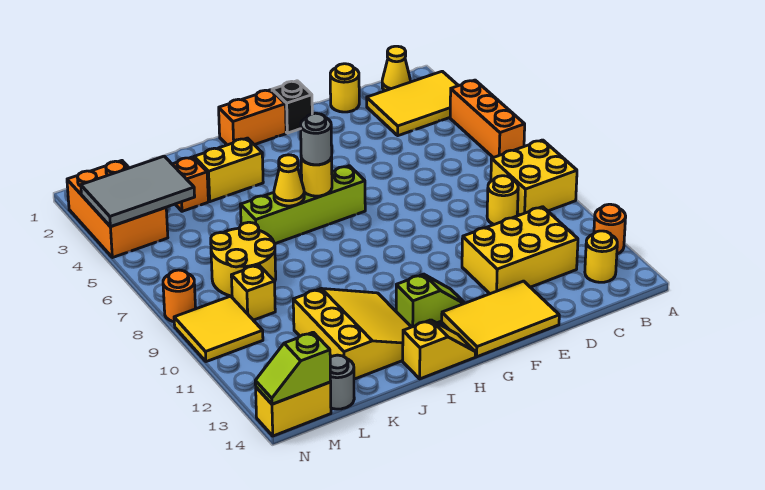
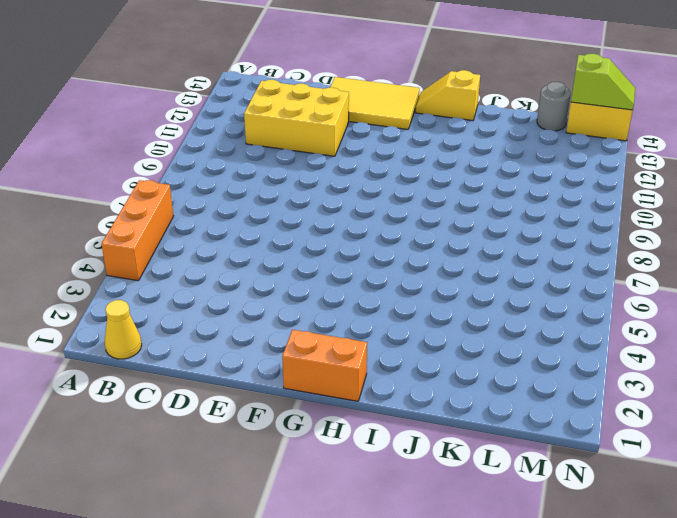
none -> yellow 2x3 tile [367,71,458,136]
none -> yellow 2x2 brick [491,140,577,215]
none -> orange 1x1 round brick [594,204,626,254]
none -> yellow 1x1 round brick [585,231,617,282]

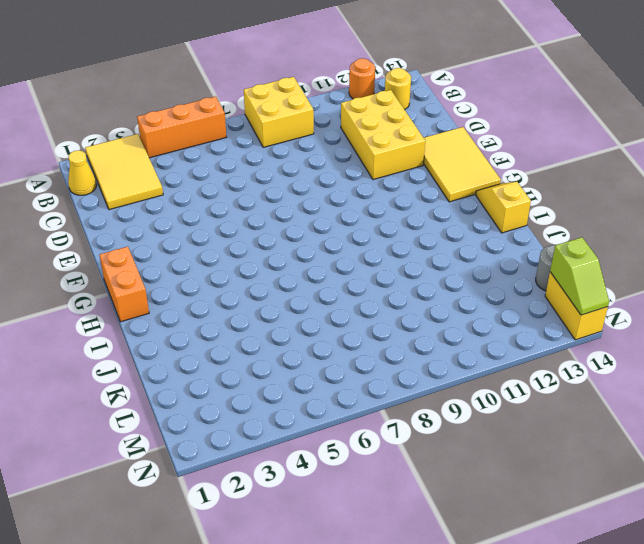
none -> yellow 1x1 round brick [487,176,518,224]
none -> yellow 1x1 round brick [330,64,359,112]
none -> black 1x1 brick [272,81,312,133]
none -> lime 1x4 brick [240,166,365,244]

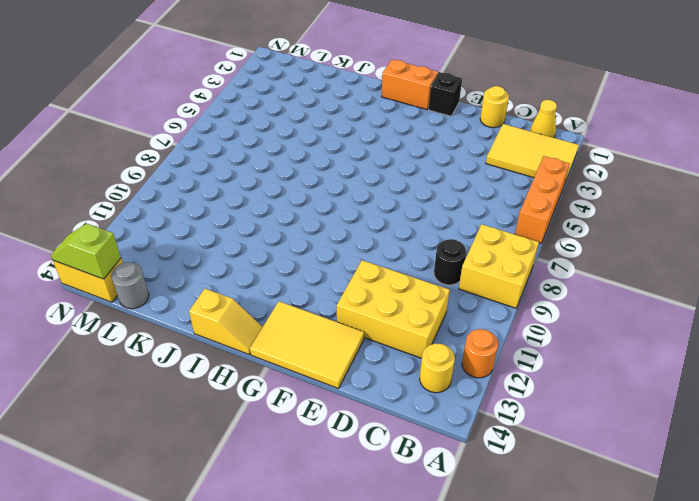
black 1x1 round brick [434,239,466,285] -> yellow 1x1 round brick [487,176,518,224]
none -> lime 1x4 brick [240,166,365,244]
none -> lime 1x2 slope [396,274,465,327]
none -> yellow 1x2 brick [194,138,263,202]
none -> yellow 3x3 slope [293,289,411,379]

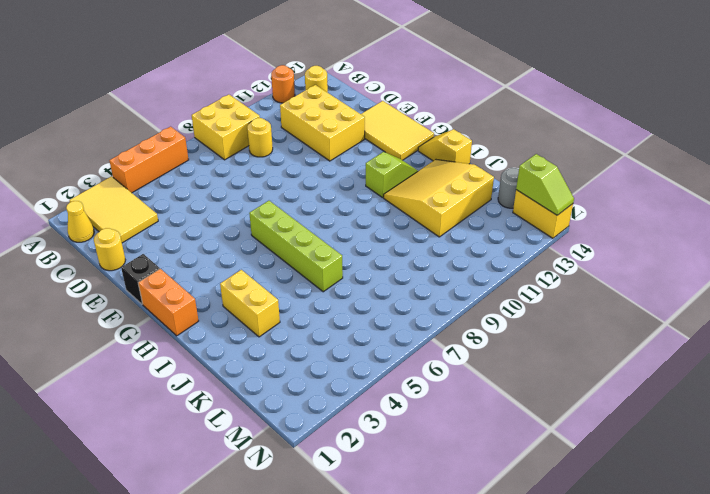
lime 1x2 slope [366,152,418,198] -> lime 1x2 slope turned to [396,274,465,327]
none -> orange 1x1 brick [172,157,208,211]
none -> yellow 2x2 round brick [211,222,276,296]
none -> yellow 1x1 brick [231,265,275,320]
none -> orange 2x3 brick [67,161,168,258]

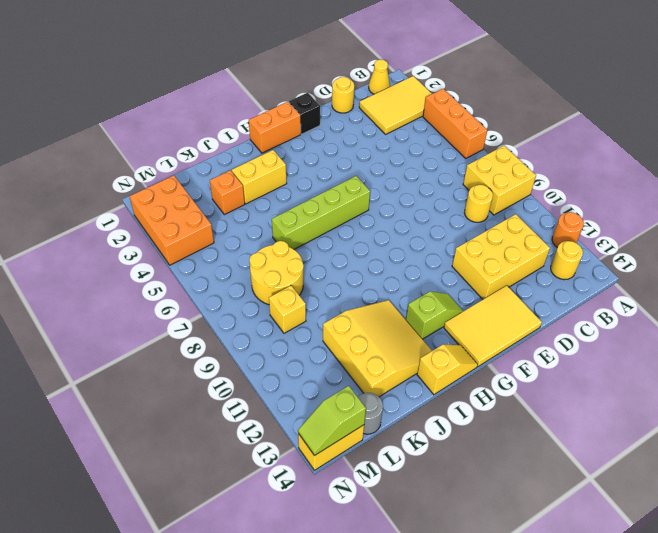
none -> yellow 2x2 tile [174,296,263,362]
none -> orange 1x1 round brick [163,270,196,322]
none -> yellow 1x1 round brick [301,158,332,196]
none -> yellow 1x1 cone [274,155,304,206]

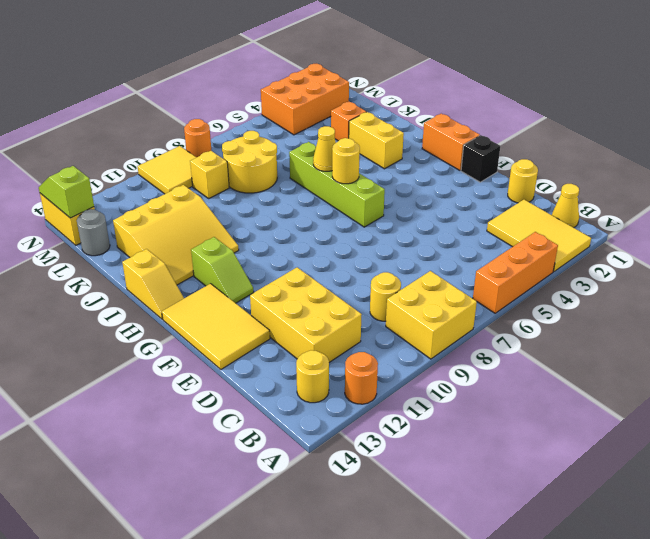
none -> grey 2x3 tile [81,156,195,227]
none -> grey 1x1 round brick [301,113,332,165]

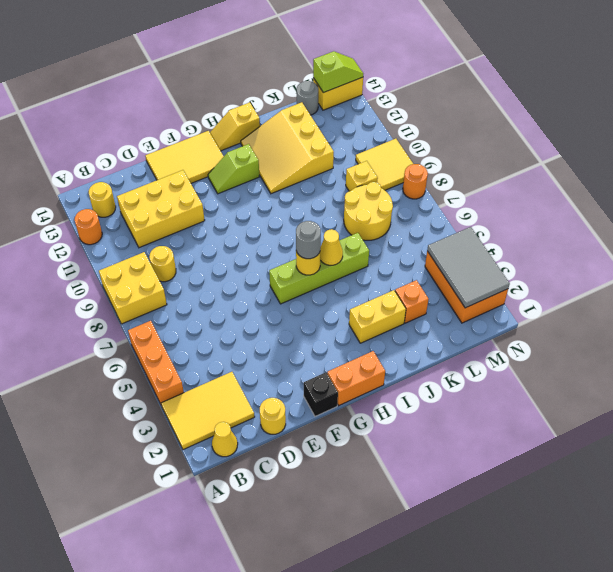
grey 2x3 tile [427,227,510,308] -> grey 2x3 tile turned to [81,156,195,227]

